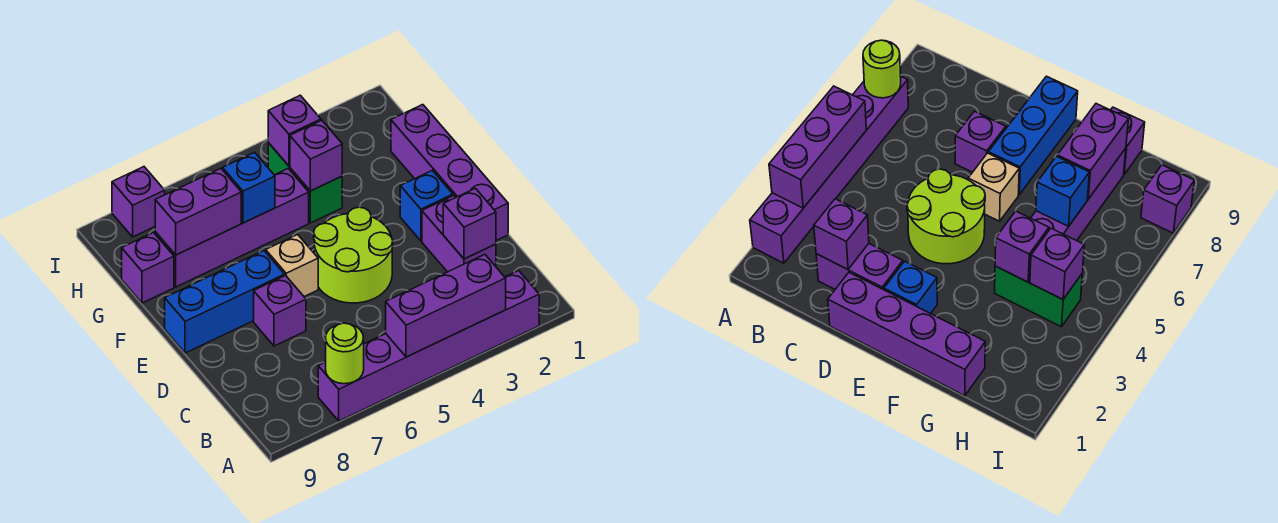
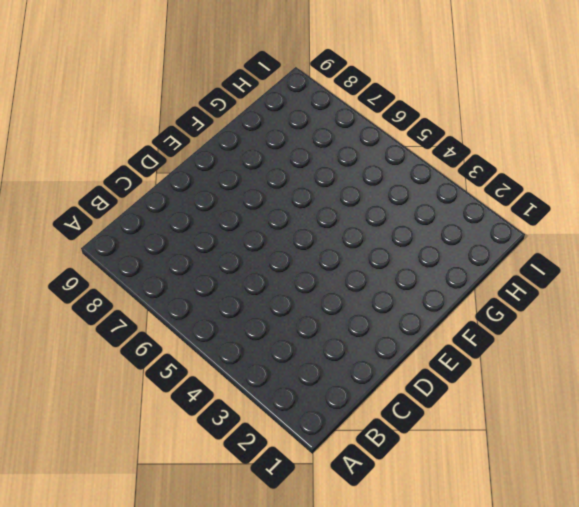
none -> purple 1x6 brick [318,271,539,421]
none -> purple 1x2 brick [422,196,496,272]
none -> purple 1x4 brick [391,105,508,240]

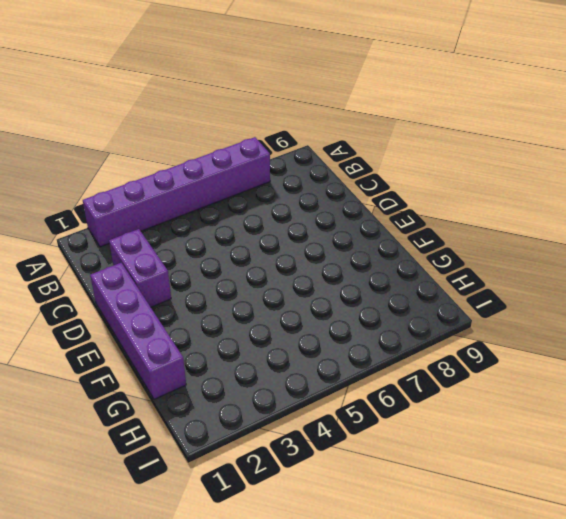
none -> lime 2x2 round brick [314,207,393,303]
none -> purple 1x1 brick [254,276,306,346]
none -> blue 1x1 brick [400,170,453,241]

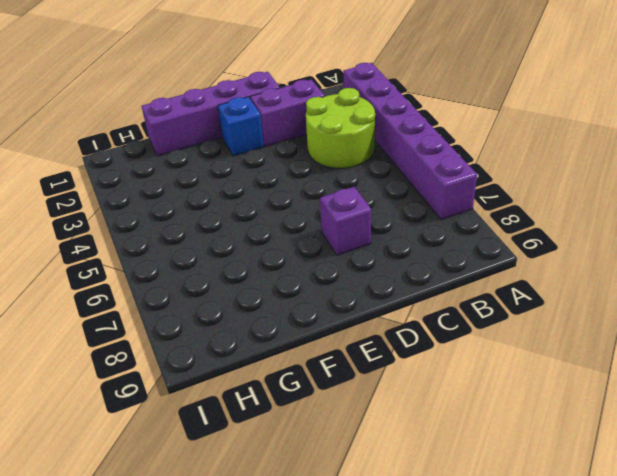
lime 2x2 round brick [306,88,375,168] -> lime 2x2 round brick moved to [314,207,393,303]
none -> tan 1x1 brick [266,235,318,297]
none -> blue 1x3 brick [165,251,285,353]
none -> green 1x2 brick [268,143,342,223]

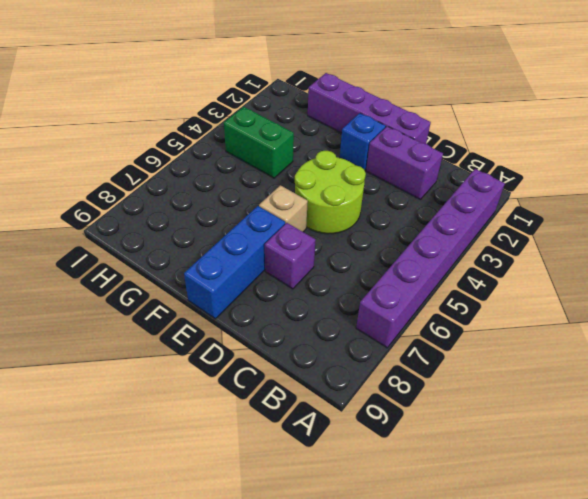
none -> purple 1x4 brick [155,169,309,287]
none -> purple 1x1 brick [122,233,174,303]
none -> purple 1x1 brick [112,167,165,237]

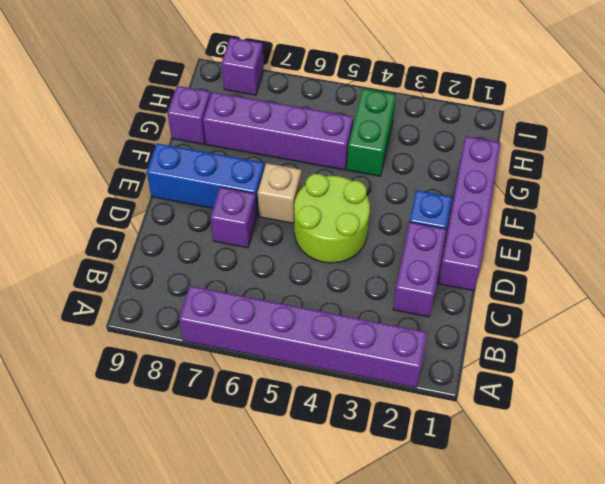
none -> purple 1x3 brick [386,254,506,357]
none -> lime 1x1 round brick [326,323,364,384]
none -> purple 1x1 brick [443,188,496,259]

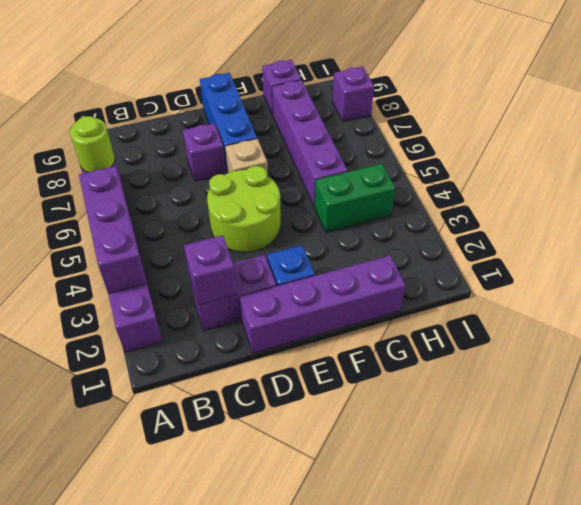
none -> purple 1x1 brick [290,120,342,191]
none -> blue 1x1 brick [223,152,275,223]
none -> purple 1x2 brick [155,168,241,255]

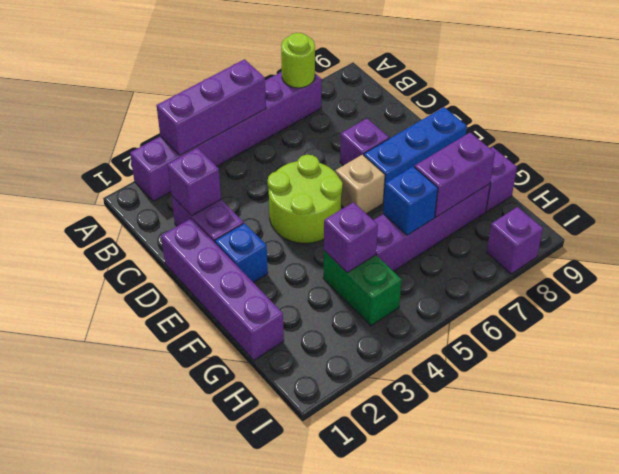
none -> purple 1x1 brick [268,95,321,166]

